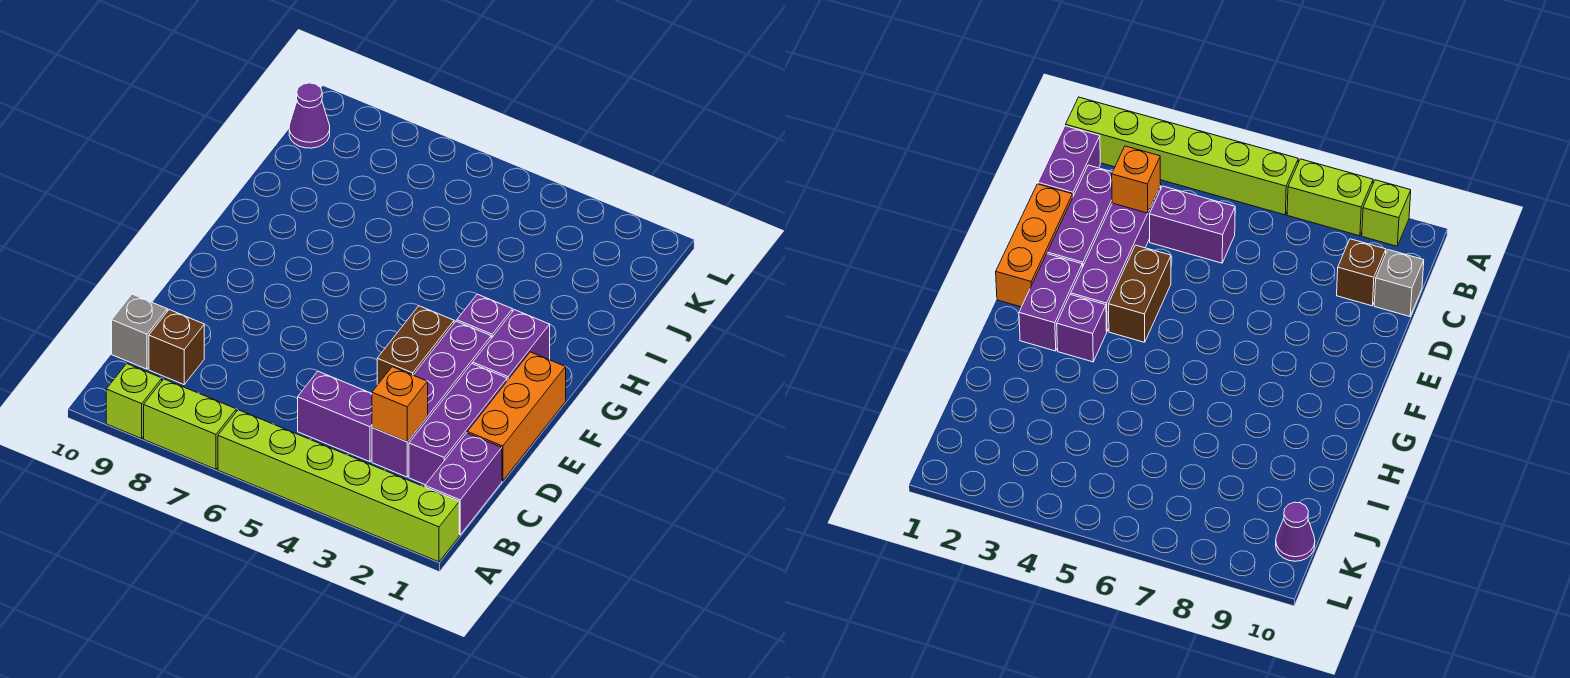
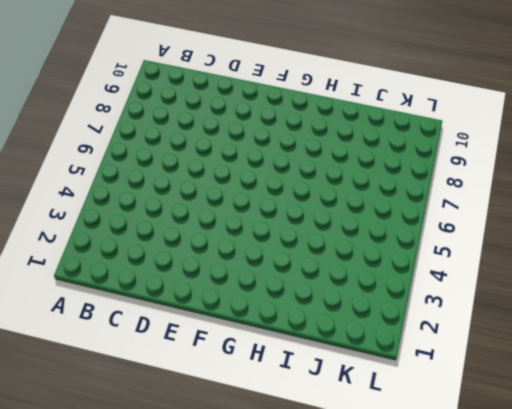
none -> lime 1x6 brick [218,410,459,562]
none -> lime 1x2 brick [144,379,236,469]
none -> lime 1x1 brick [106,364,162,438]

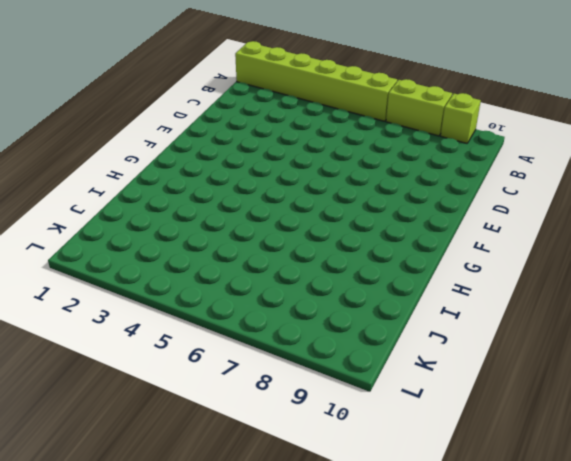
none -> purple 1x2 brick [425,433,502,535]
none -> purple 1x3 brick [409,364,507,485]
none -> purple 1x4 brick [372,321,491,477]

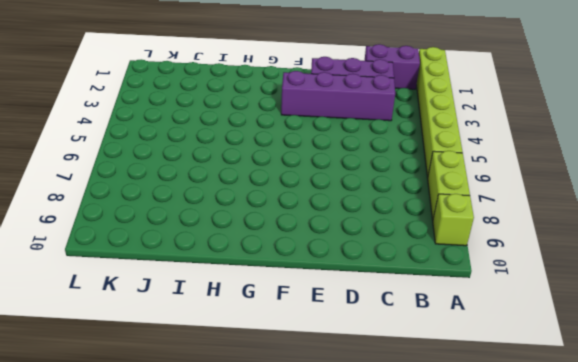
none -> purple 1x2 brick [298,371,372,462]
none -> brown 1x1 brick [149,310,204,385]
none -> grey 1x1 brick [112,294,167,369]

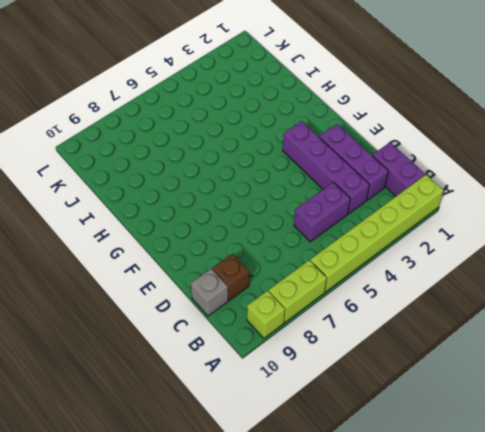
none -> orange 1x3 brick [467,352,566,481]
none -> brown 1x2 brick [377,306,454,385]
none -> purple 1x2 brick [473,310,550,381]

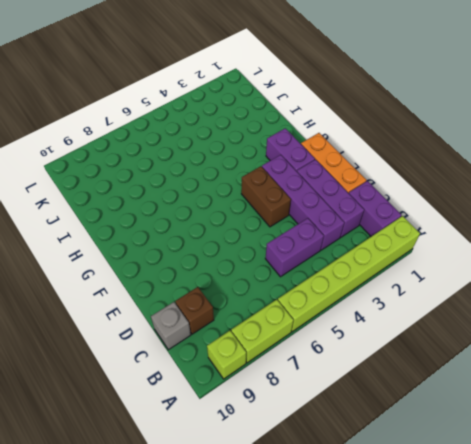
none -> purple 1x1 brick [457,294,512,338]
none -> purple 1x1 cone [289,83,330,148]
none -> orange 1x1 brick [372,367,428,442]

